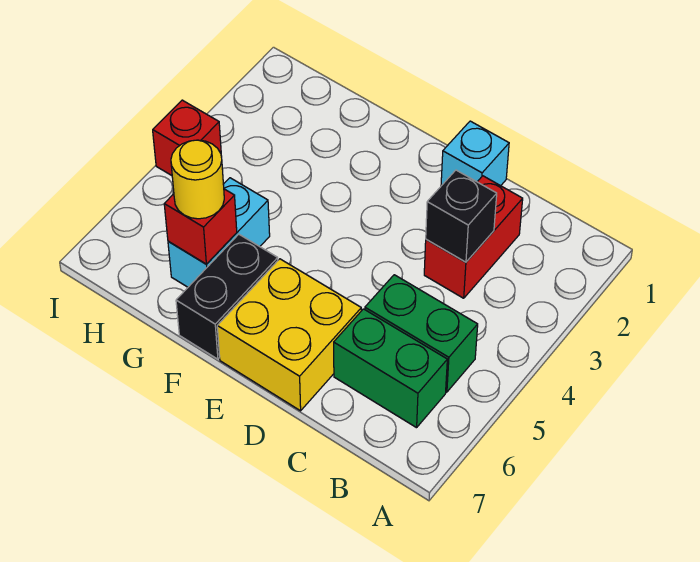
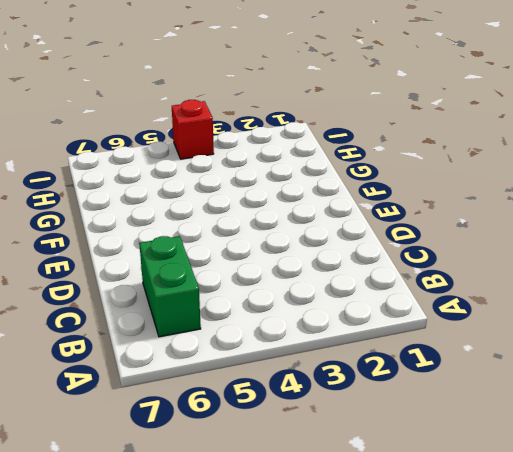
none -> green 1x2 brick [365,275,478,392]
none -> red 1x2 brick [424,176,523,298]

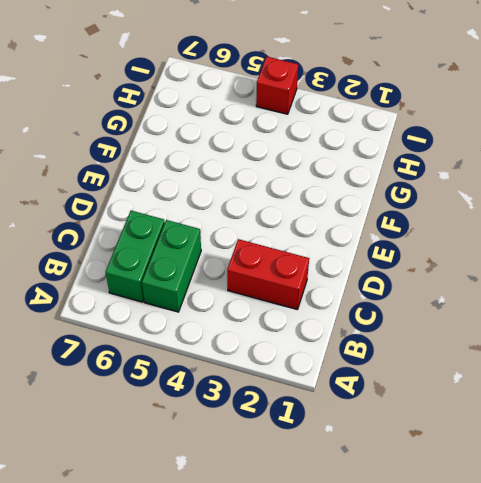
none -> cyan 1x1 brick [441,121,509,186]
none -> yellow 2x2 brick [217,259,361,411]

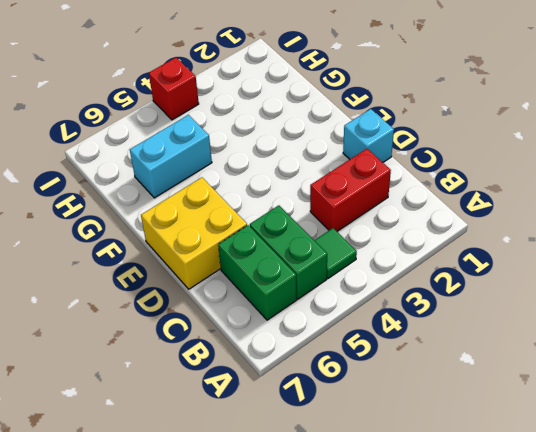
green 1x1 tile [314,228,357,278] -> none
none -> black 1x2 brick [176,234,278,359]
none -> black 1x1 brick [426,170,497,262]

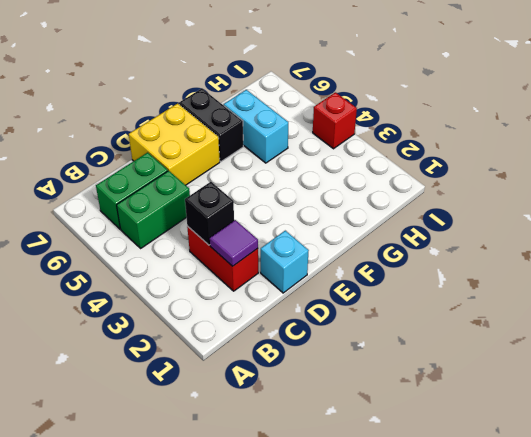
purple 1x1 tile [210,220,258,266] -> none
none -> red 1x1 brick [164,189,237,264]
none -> yellow 1x1 round brick [171,140,224,219]

